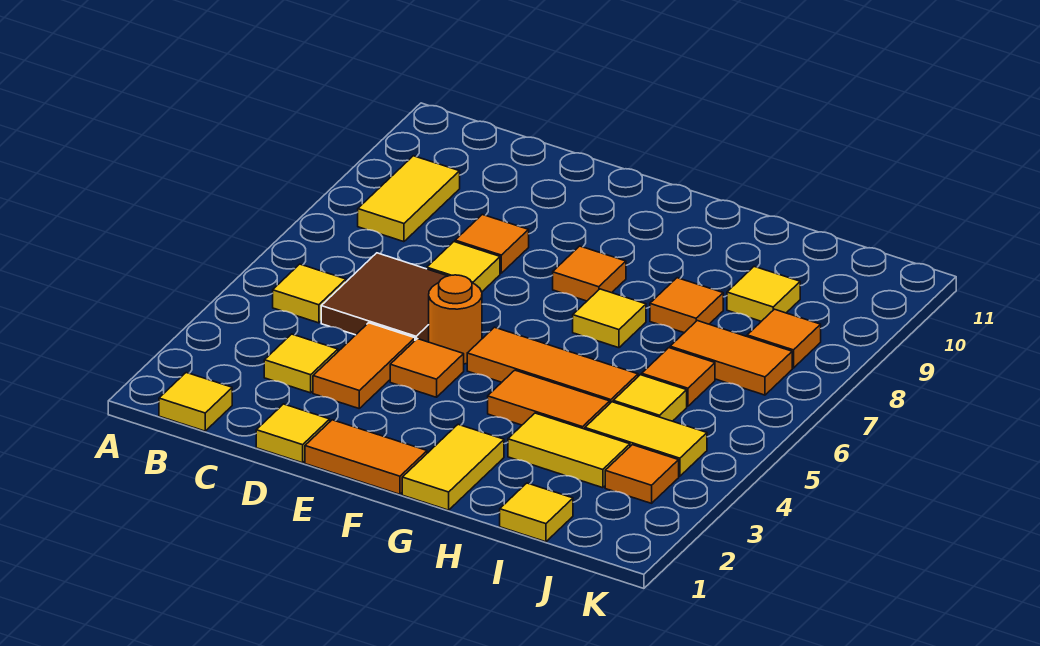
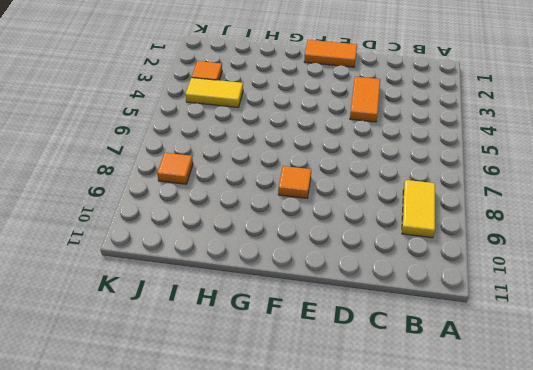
none -> yellow 1x1 tile [159,373,232,431]
none -> yellow 1x1 tile [273,264,346,323]
none -> yellow 1x1 tile [264,334,338,393]

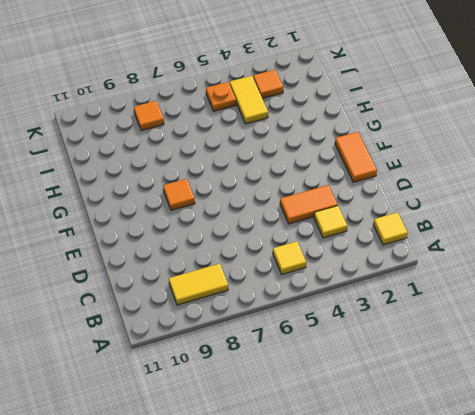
orange 1x1 plate [206,82,236,111] -> none
none -> brown 2x2 tile [321,253,447,342]
none -> yellow 1x1 tile [256,404,330,463]
none -> yellow 1x1 tile [427,242,500,292]

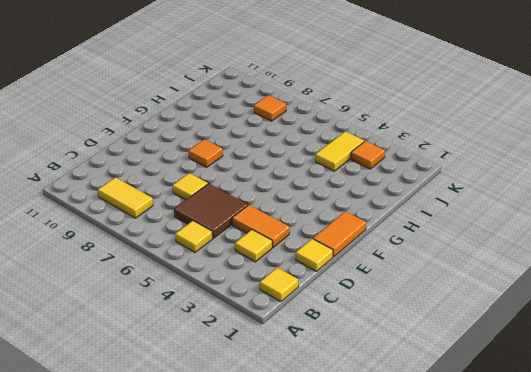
none -> orange 1x1 tile [455,215,529,273]
none -> orange 1x1 tile [390,339,464,397]
none -> orange 1x1 round brick [429,275,482,364]

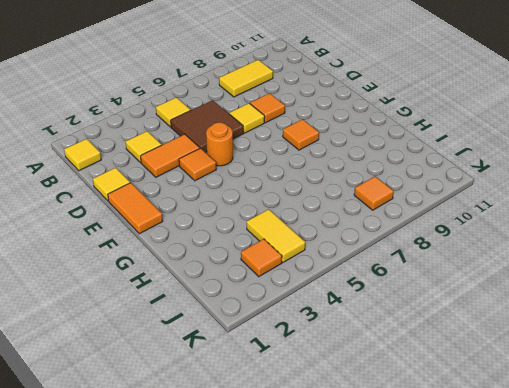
none -> orange 1x3 tile [467,327,638,403]
none -> yellow 1x2 tile [402,424,504,510]
none -> orange 1x2 tile [488,370,610,429]

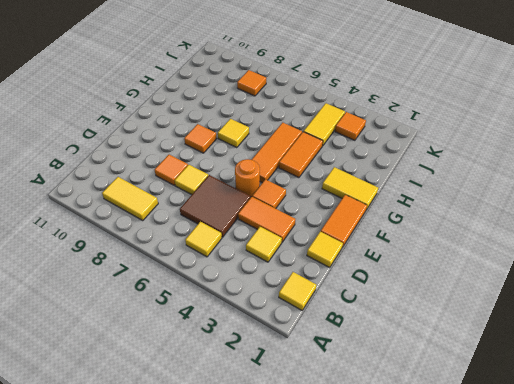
none -> yellow 1x2 tile [508,413,630,488]
none -> orange 1x1 tile [650,278,723,333]
none -> yellow 1x1 tile [500,483,573,542]

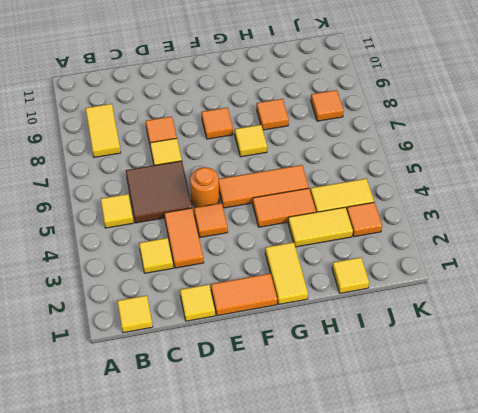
none -> yellow 1x1 tile [613,375,687,421]
none -> orange 1x1 tile [642,348,715,406]
none -> orange 1x2 tile [670,321,792,395]

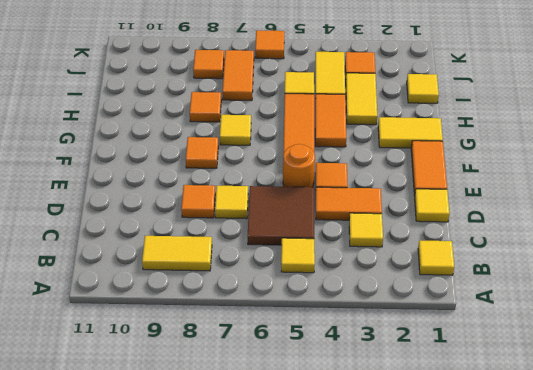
orange 1x1 tile [255,30,284,59] -> orange 1x1 tile moved to [642,348,715,406]
none -> yellow 1x1 tile [727,267,800,321]

